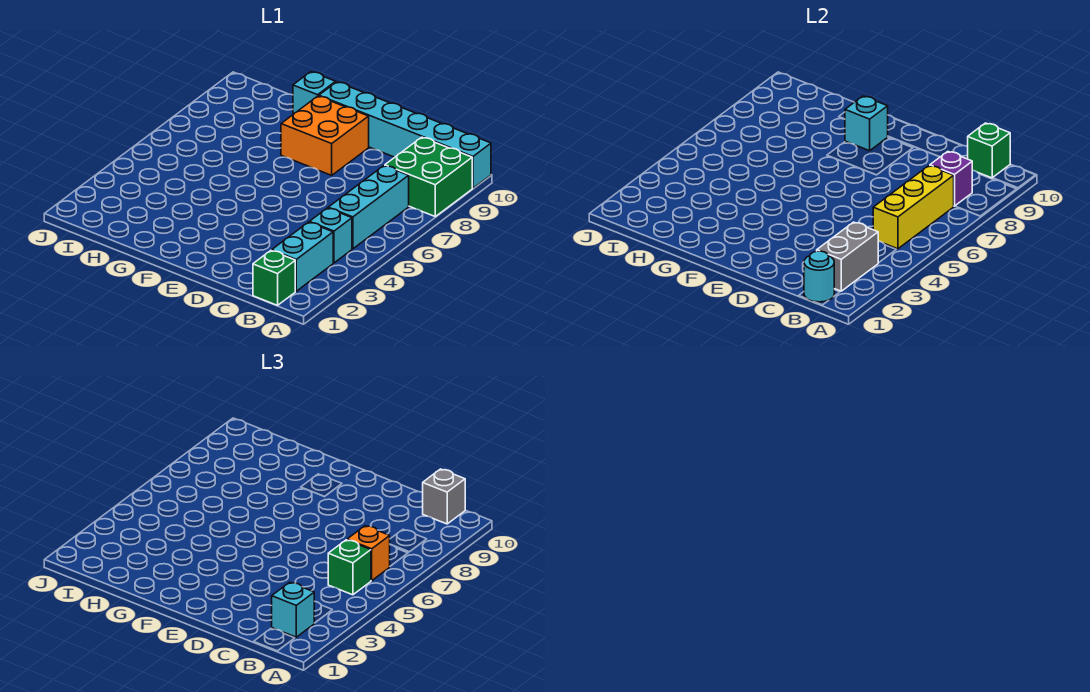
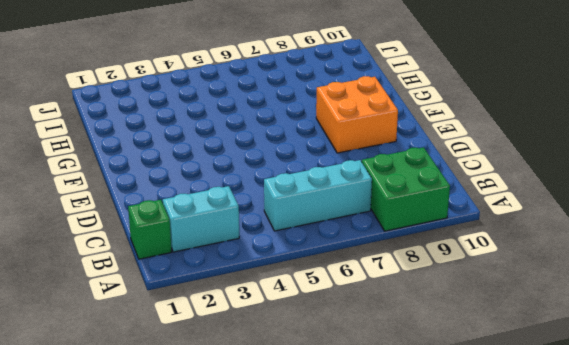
none -> cyan 1x6 brick [319,82,491,188]
none -> cyan 1x1 brick [310,208,352,263]
none -> cyan 1x1 brick [293,72,336,114]

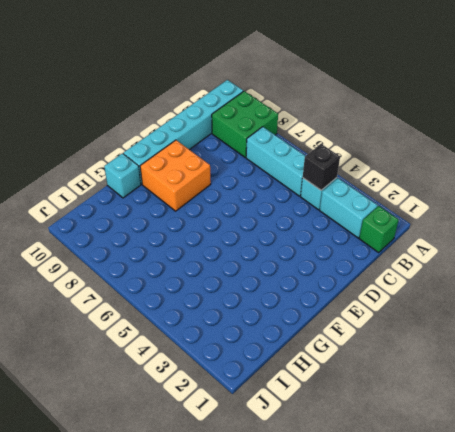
black 1x1 brick [303,144,340,190] -> none
none -> cyan 1x1 round brick [804,251,834,302]
none -> grey 1x2 brick [817,222,879,291]
none -> yellow 1x3 brick [873,166,954,249]

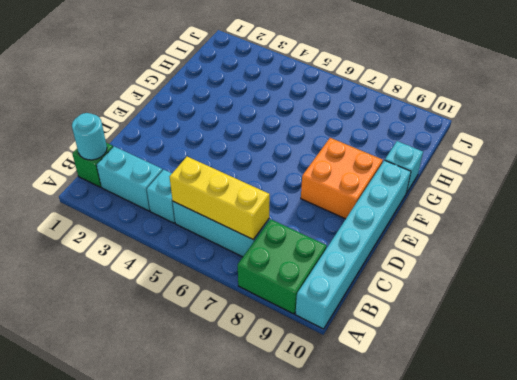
none -> grey 1x2 brick [817,222,879,291]
none -> purple 1x1 brick [930,152,972,206]
none -> green 1x1 brick [968,123,1010,178]

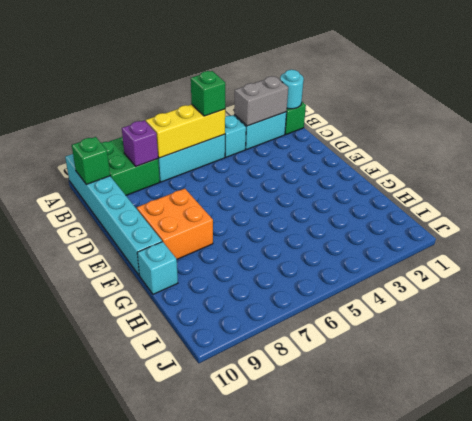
none -> cyan 1x1 brick [845,96,888,151]
none -> cyan 1x1 brick [272,582,314,637]
none -> orange 1x1 brick [347,526,390,581]

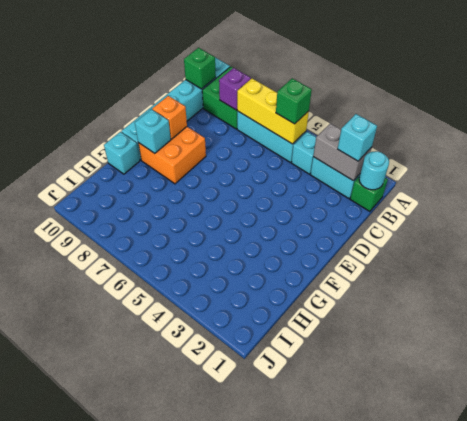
orange 1x1 brick [152,96,187,139] -> orange 1x1 brick moved to [347,526,390,581]
none -> grey 1x1 brick [423,469,465,524]

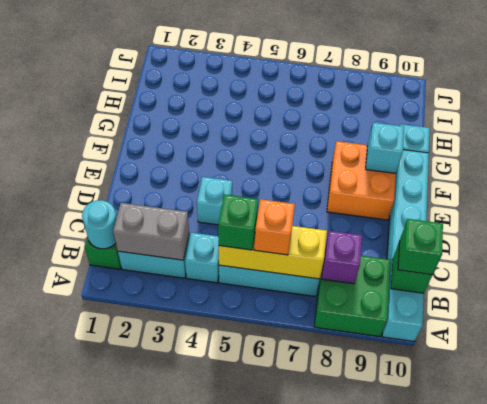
green 1x1 brick [398,219,443,275] -> grey 1x1 brick [423,469,465,524]
cyan 1x1 brick [197,177,232,225] -> cyan 1x1 brick moved to [272,582,314,637]

